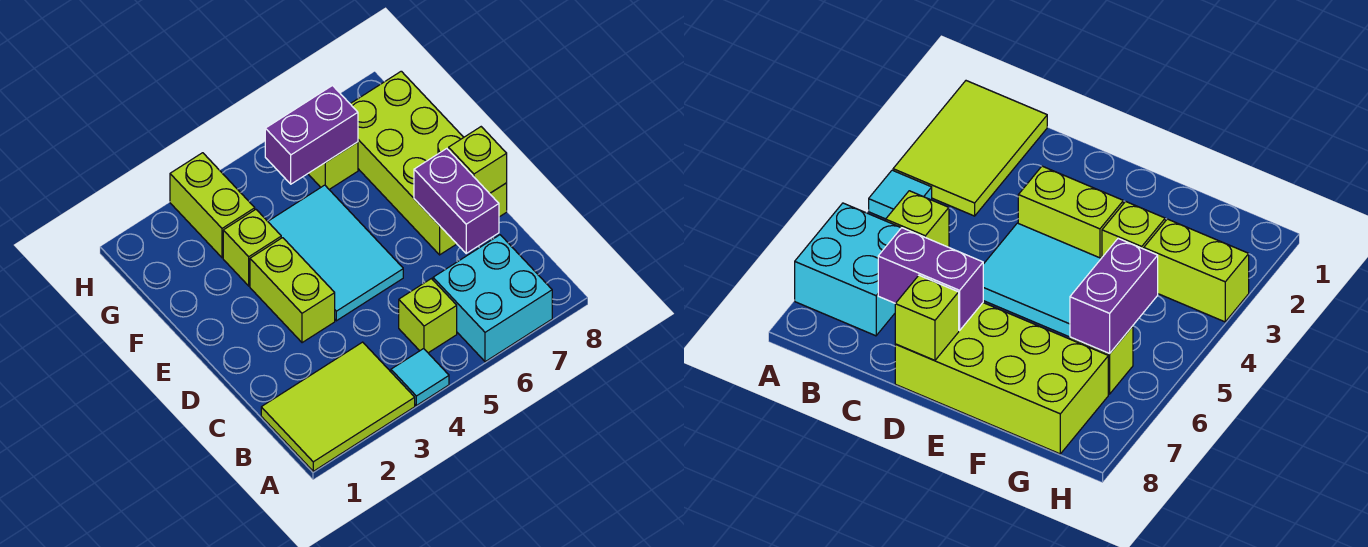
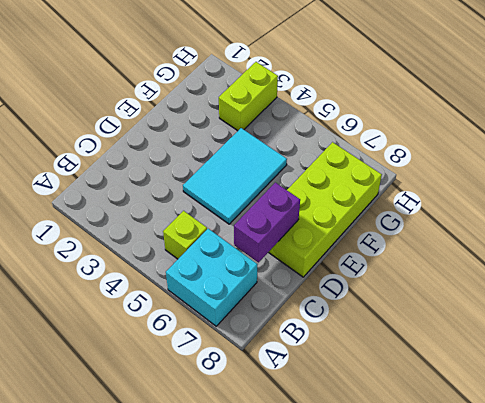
none -> lime 2x3 tile [261,342,415,471]
none -> cyan 1x1 tile [391,349,449,405]
none -> lime 1x2 brick [250,238,335,343]

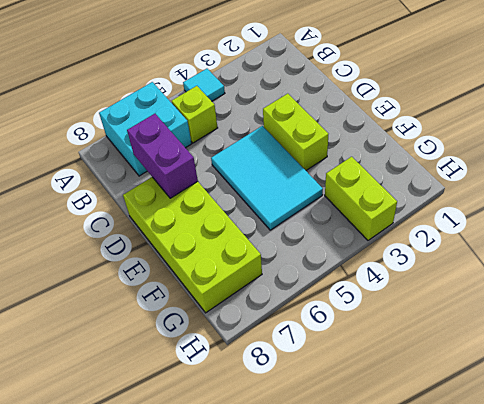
none -> lime 2x3 tile [261,342,415,471]
none -> lime 1x1 brick [223,209,281,286]
none -> lime 1x1 brick [308,142,358,189]

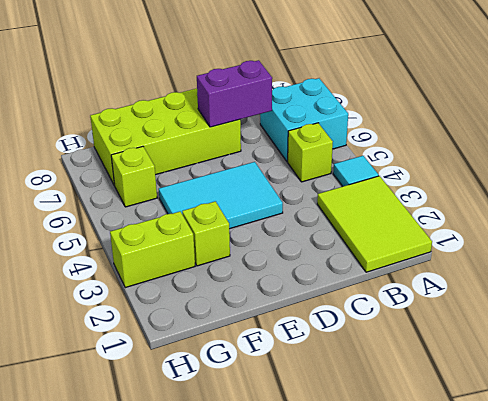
none -> lime 1x2 brick [250,238,335,343]
none -> lime 1x1 brick [449,127,507,194]
none -> purple 1x2 brick [265,86,358,184]

